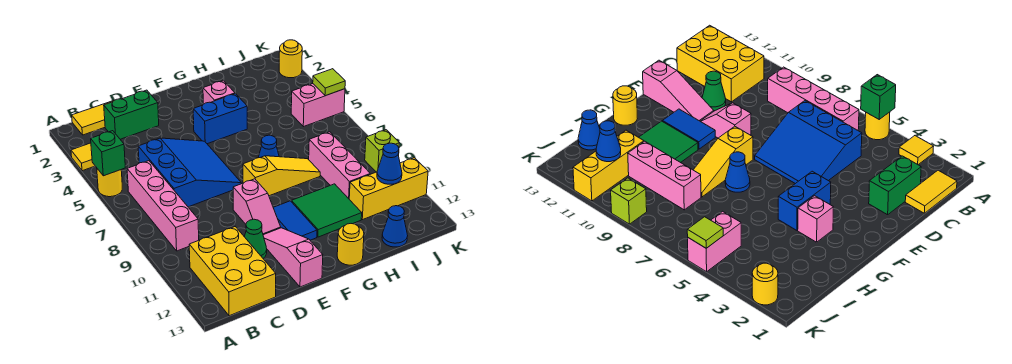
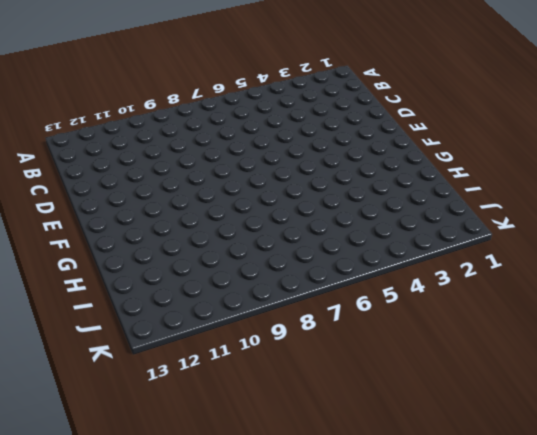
none -> yellow 1x1 tile [71,143,95,171]
none -> yellow 1x1 round brick [97,169,122,197]
none -> yellow 1x2 tile [72,101,113,135]

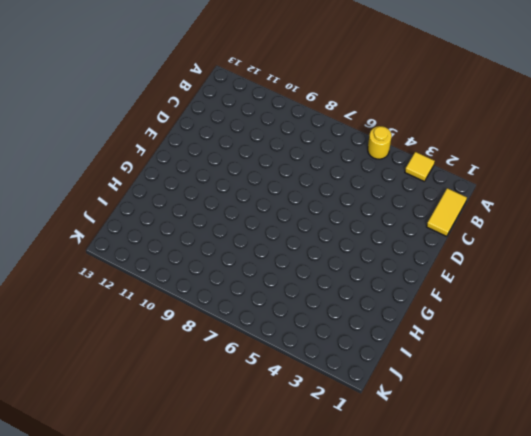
none -> pink 1x4 brick [127,161,199,251]
none -> yellow 2x3 brick [189,227,276,316]
none -> green 1x2 brick [104,90,159,139]

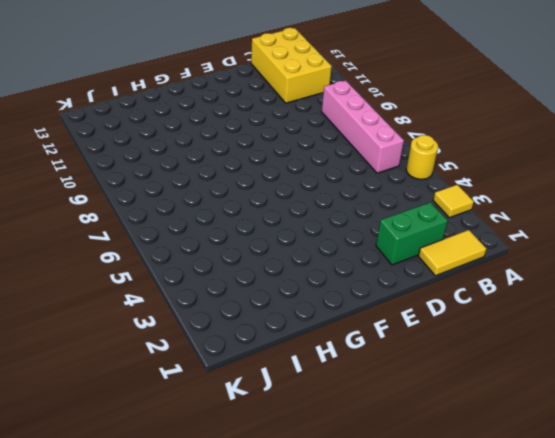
none -> blue 3x3 slope [138,138,241,207]
none -> green 1x1 cone [245,219,267,258]
none -> pink 1x2 slope [233,179,281,235]

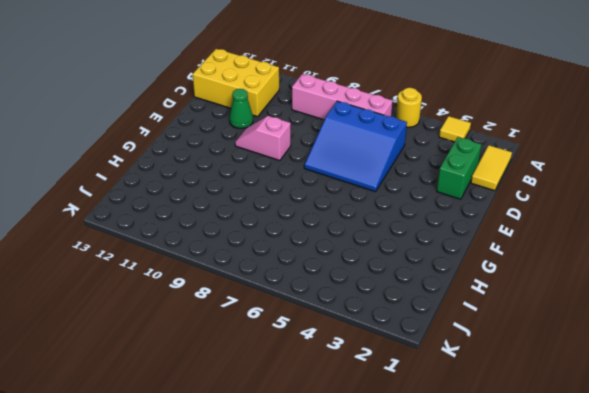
none -> pink 1x3 slope [263,228,323,287]
none -> blue 1x2 brick [193,94,247,144]
none -> yellow 1x3 slope [243,156,320,196]

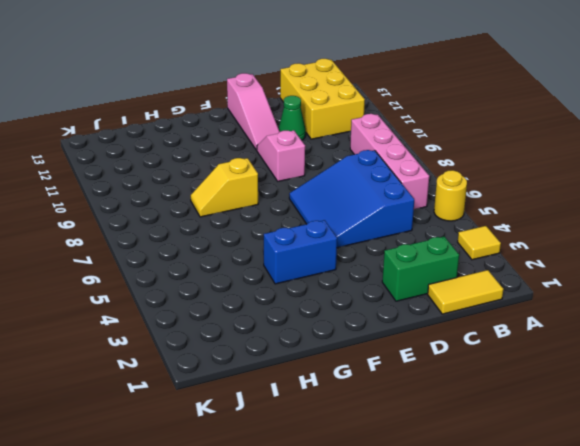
yellow 1x2 slope [191,158,258,217] -> yellow 1x3 slope [243,156,320,196]
none -> blue 1x2 tile [273,201,317,240]
none -> pink 1x1 brick [203,81,235,104]
none -> blue 1x1 cone [258,135,279,158]

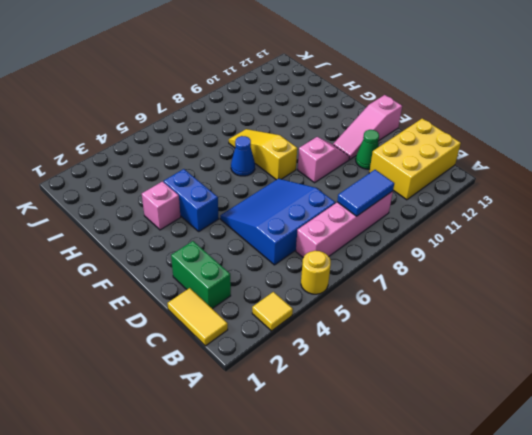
blue 1x2 tile [337,170,394,216] -> blue 1x2 tile moved to [273,201,317,240]
none -> green 2x2 tile [291,184,362,237]
none -> yellow 1x1 round brick [337,224,364,265]
none -> pink 1x3 brick [309,132,370,199]

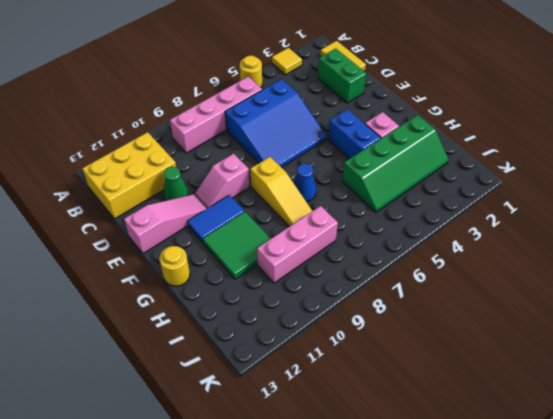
green 2x4 slope [342,115,449,212] -> none
none -> yellow 1x3 brick [349,158,428,220]
none -> blue 1x1 cone [382,206,408,247]
none -> pink 1x2 brick [291,84,345,127]

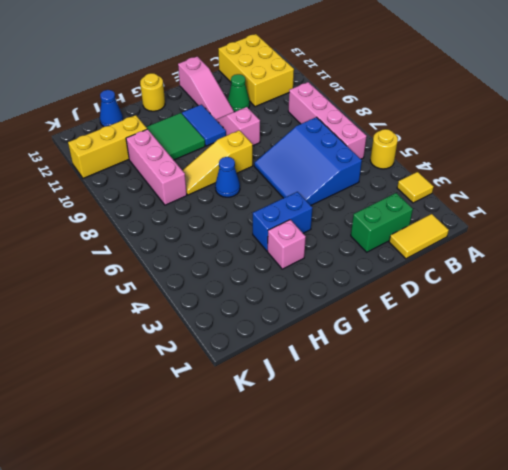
none -> pink 1x2 brick [291,84,345,127]
none -> yellow 1x1 round brick [279,40,302,78]
none -> lime 1x1 brick [365,130,399,172]

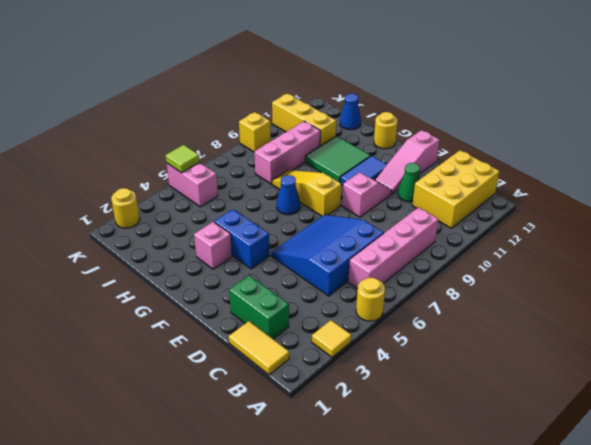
yellow 1x1 brick [239,112,271,152] -> lime 1x1 brick [365,130,399,172]
none -> green 1x1 brick [91,131,125,176]
none -> blue 1x1 cone [377,143,402,184]

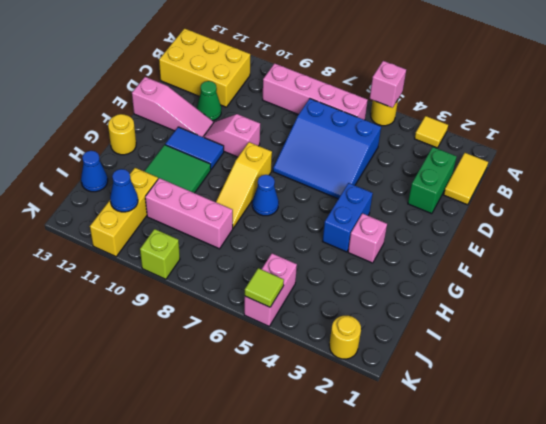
pink 1x1 brick [370,61,406,108] -> green 1x1 brick [91,131,125,176]

